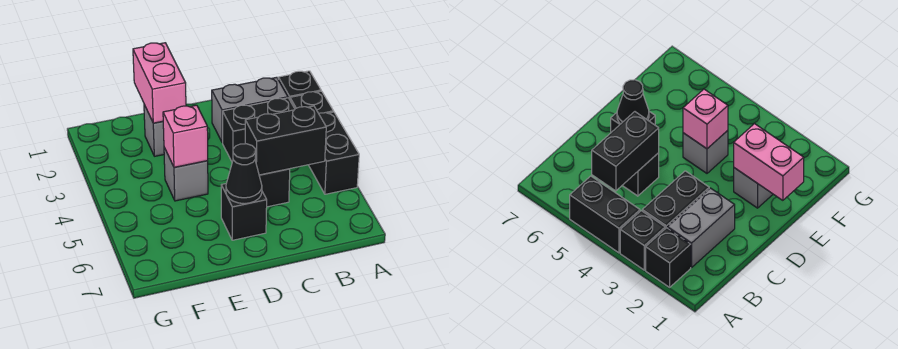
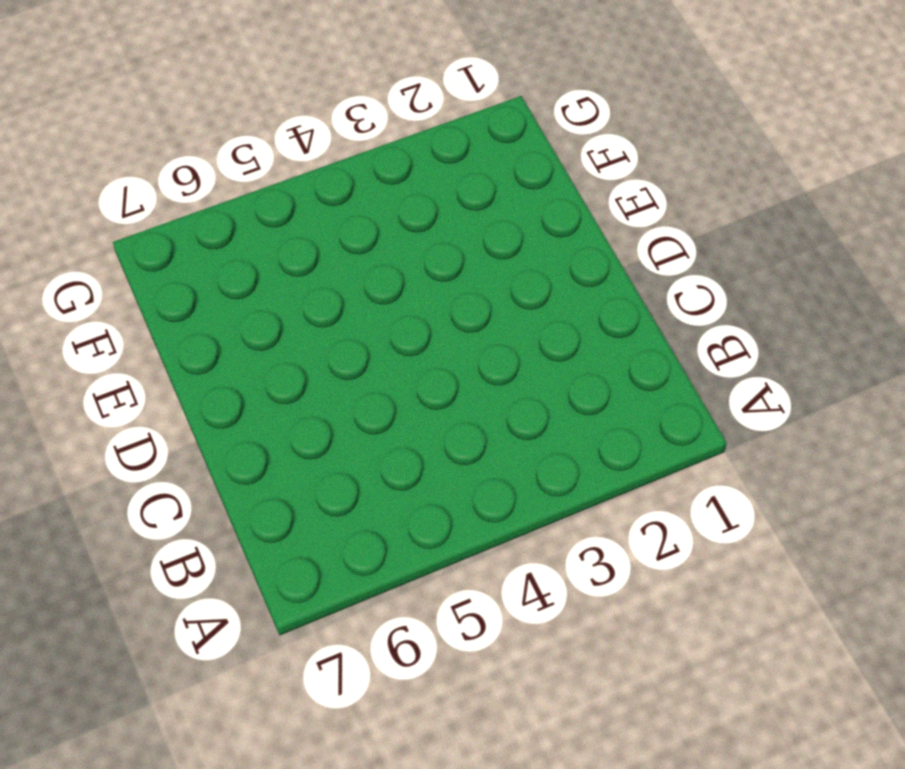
none -> black 1x1 brick [278,71,321,100]
none -> black 1x1 brick [290,91,334,113]
none -> black 1x2 brick [309,112,359,194]

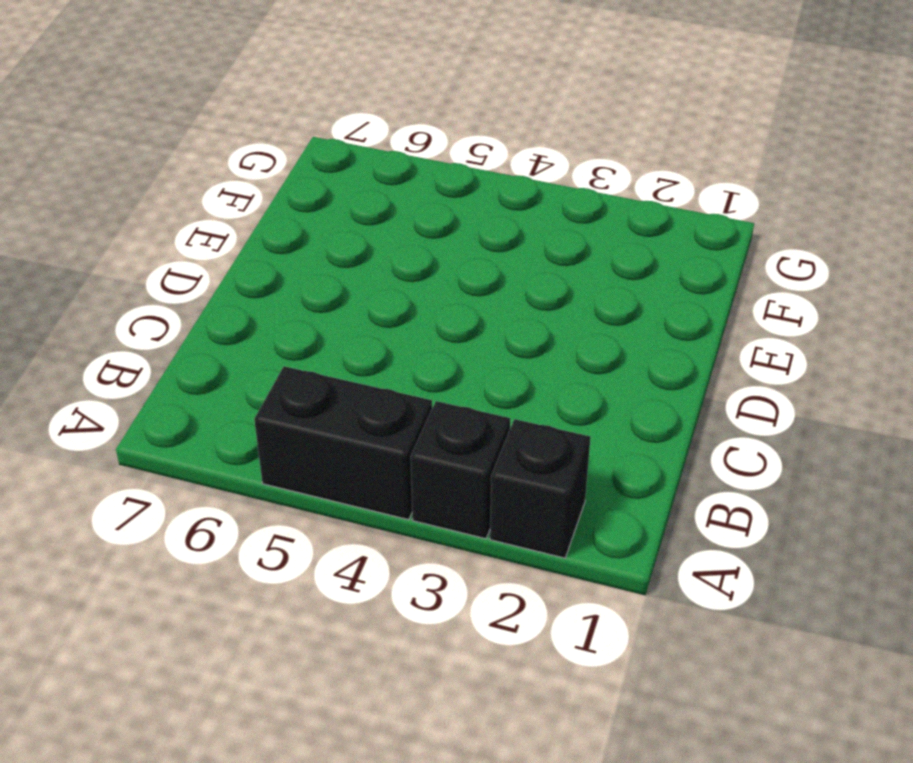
none -> grey 1x2 brick [212,77,288,143]
none -> black 1x2 brick [223,98,295,162]
none -> black 1x1 brick [259,169,290,207]

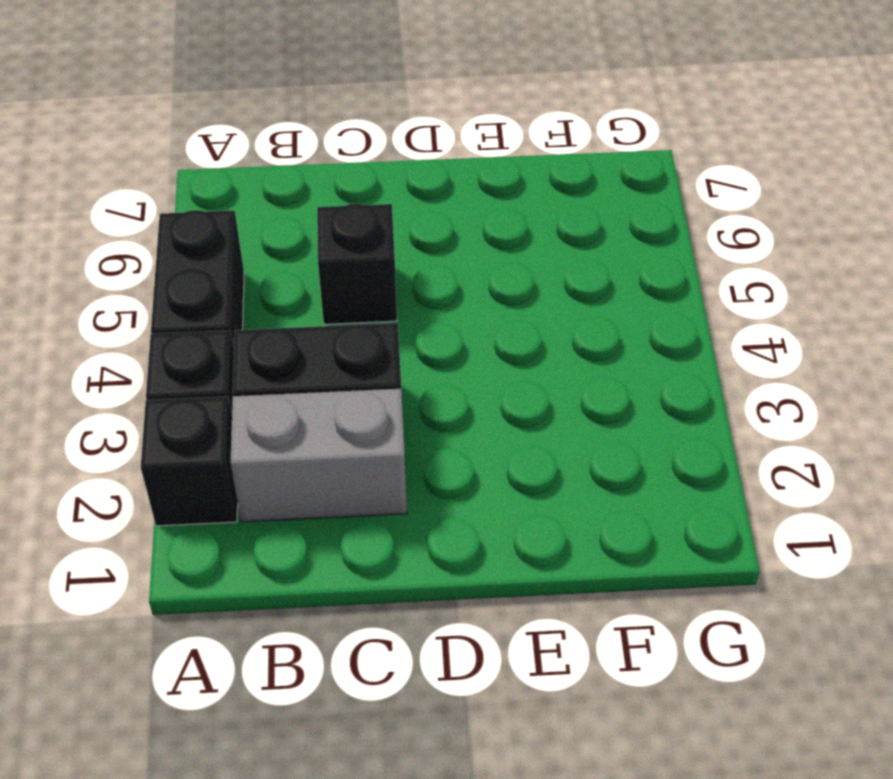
none -> black 1x1 brick [221,184,267,240]
none -> grey 1x1 brick [144,105,164,156]
none -> grey 1x1 brick [164,148,208,201]

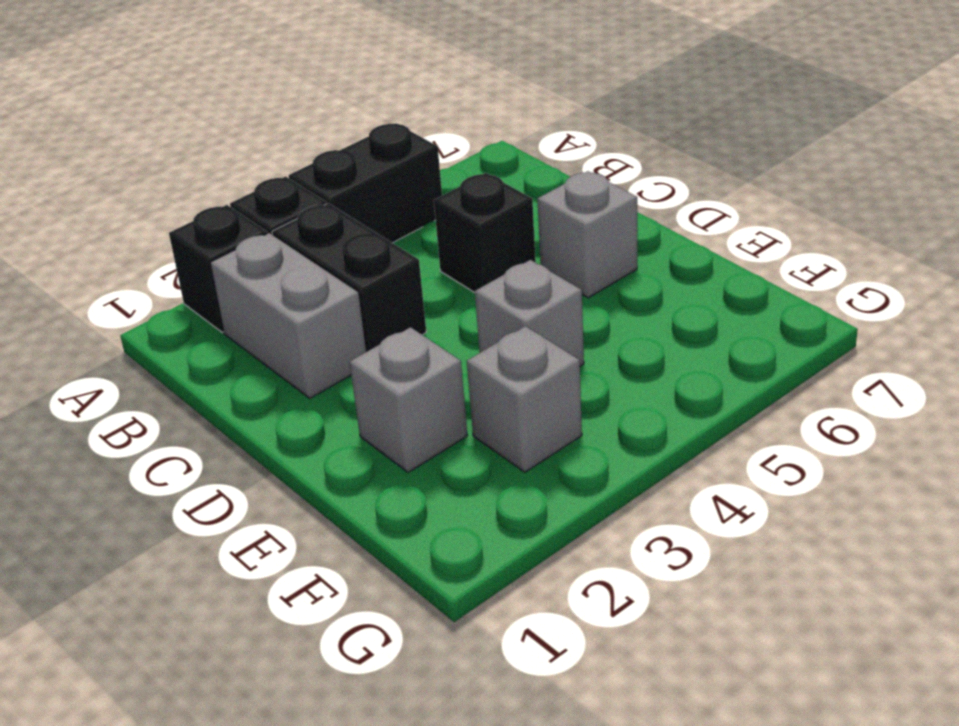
grey 1x1 brick [537,171,637,298] -> black 1x1 brick [221,184,267,240]
grey 1x1 brick [467,326,582,472] -> none
none -> black 1x2 brick [245,106,326,175]
none -> black 1x1 cone [226,144,262,204]
none -> pink 1x2 brick [133,43,186,123]

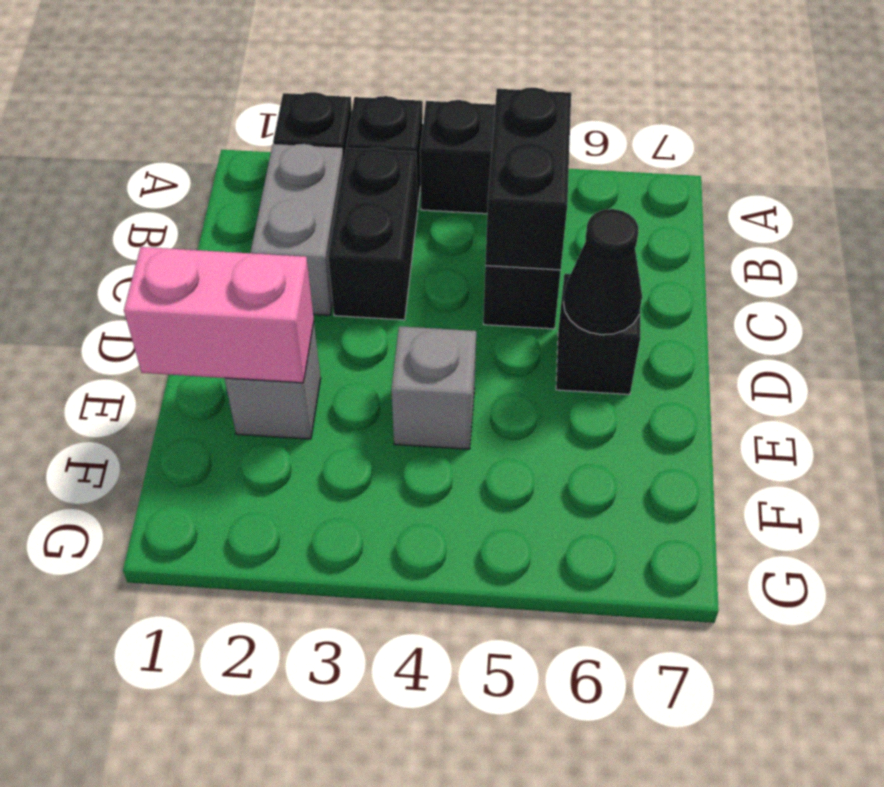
none -> pink 1x1 brick [163,105,208,167]

